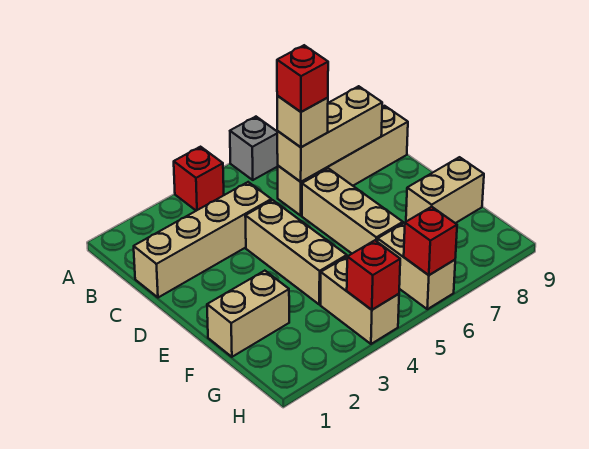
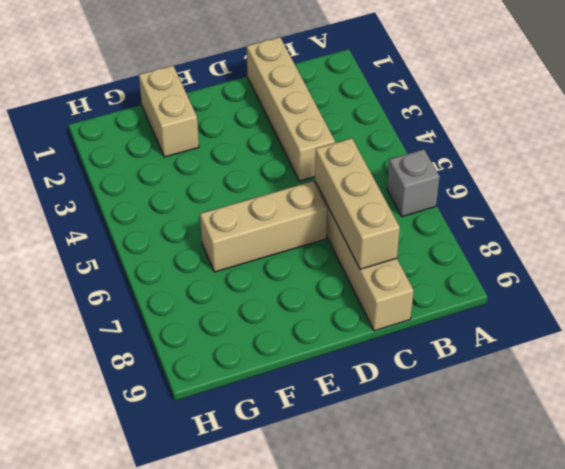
none -> red 1x1 brick [174,147,224,211]
none -> tan 1x3 brick [245,200,347,304]
none -> tan 1x2 brick [406,157,484,223]

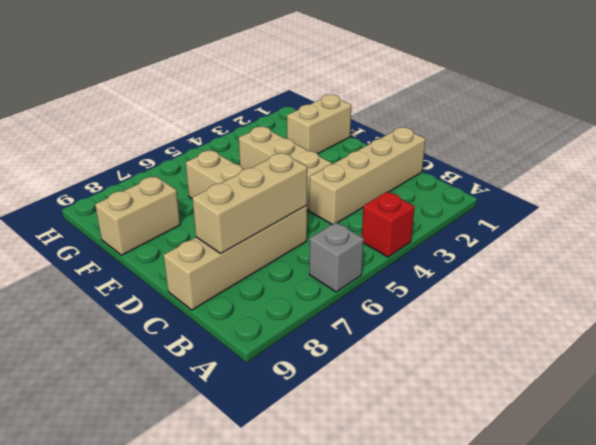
none -> tan 1x2 brick [321,257,399,344]
none -> tan 1x2 brick [378,223,455,309]
none -> red 1x1 brick [347,240,400,310]

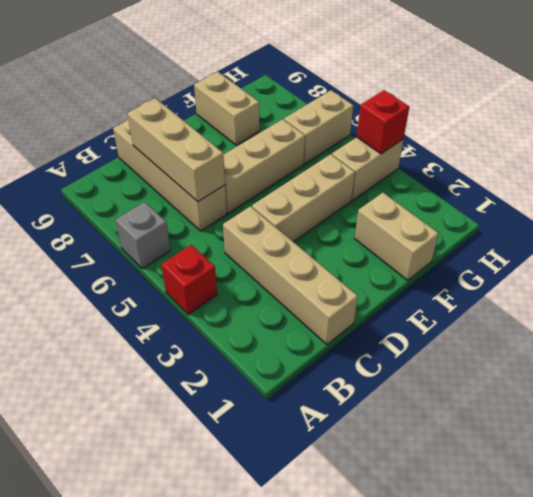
none -> red 1x1 brick [404,207,457,275]
none -> tan 1x1 brick [277,96,328,147]
none -> red 1x1 brick [277,45,328,112]

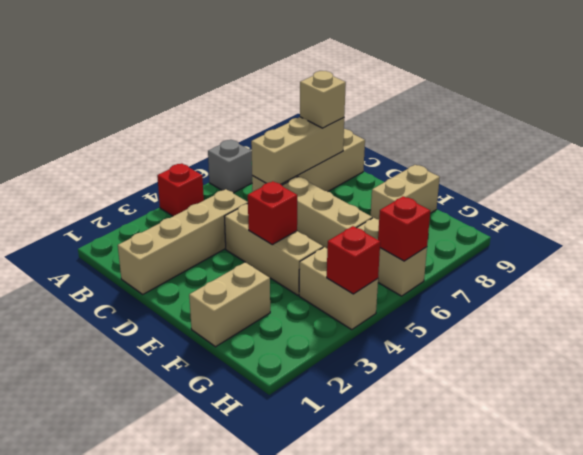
tan 1x1 brick [300,71,346,128] -> tan 1x1 brick moved to [277,96,328,147]
red 1x1 brick [248,181,297,245] -> red 1x1 brick moved to [277,45,328,112]

